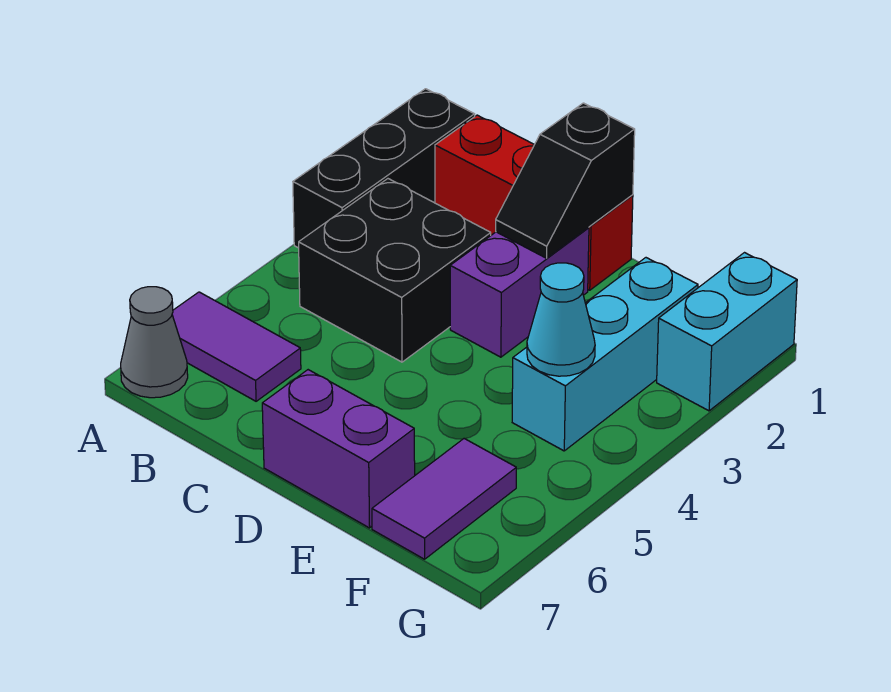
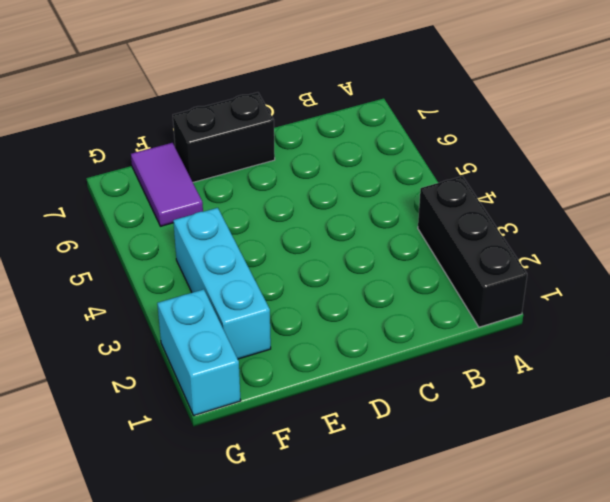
black 1x2 brick [173,92,275,182] -> purple 1x2 brick [262,370,415,528]
none -> purple 1x2 tile [172,292,301,401]
none -> grey 1x1 cone [121,287,188,398]
none -> red 1x3 brick [435,115,633,290]

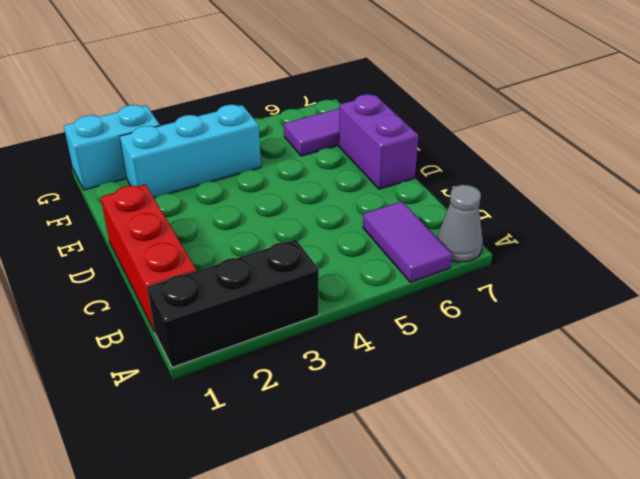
none -> black 2x2 brick [299,179,491,362]
none -> purple 1x2 brick [450,228,589,357]
none -> black 1x2 slope [496,103,635,258]

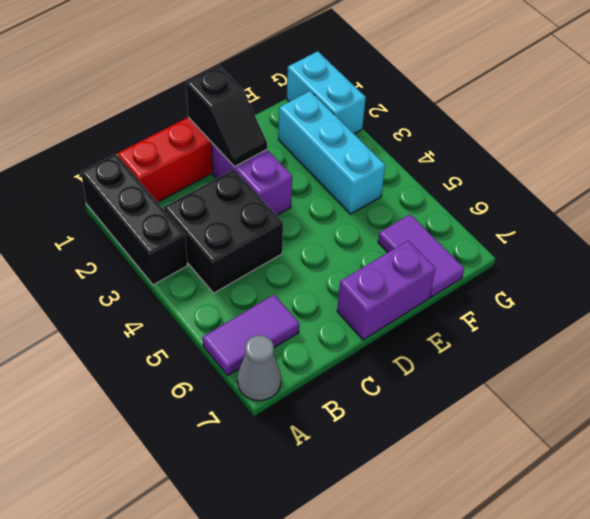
none -> cyan 1x1 cone [527,263,595,376]

